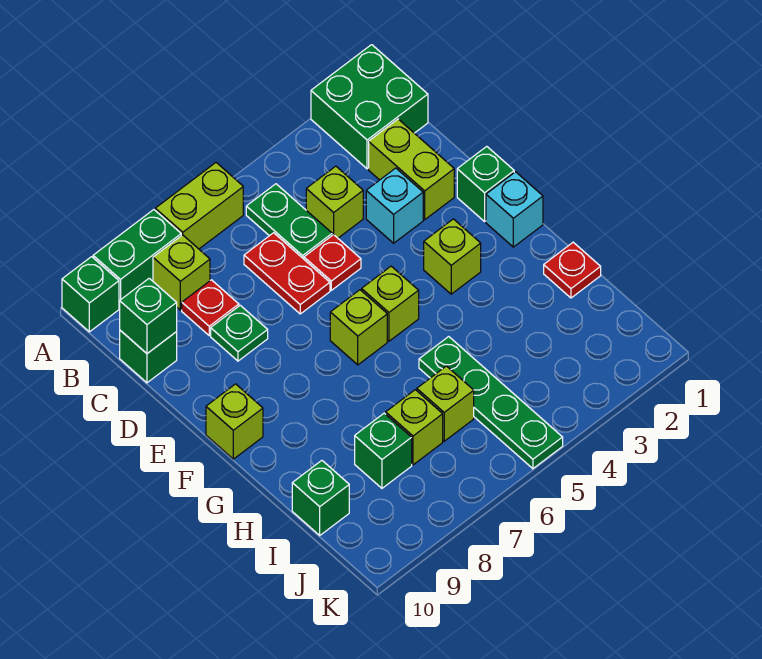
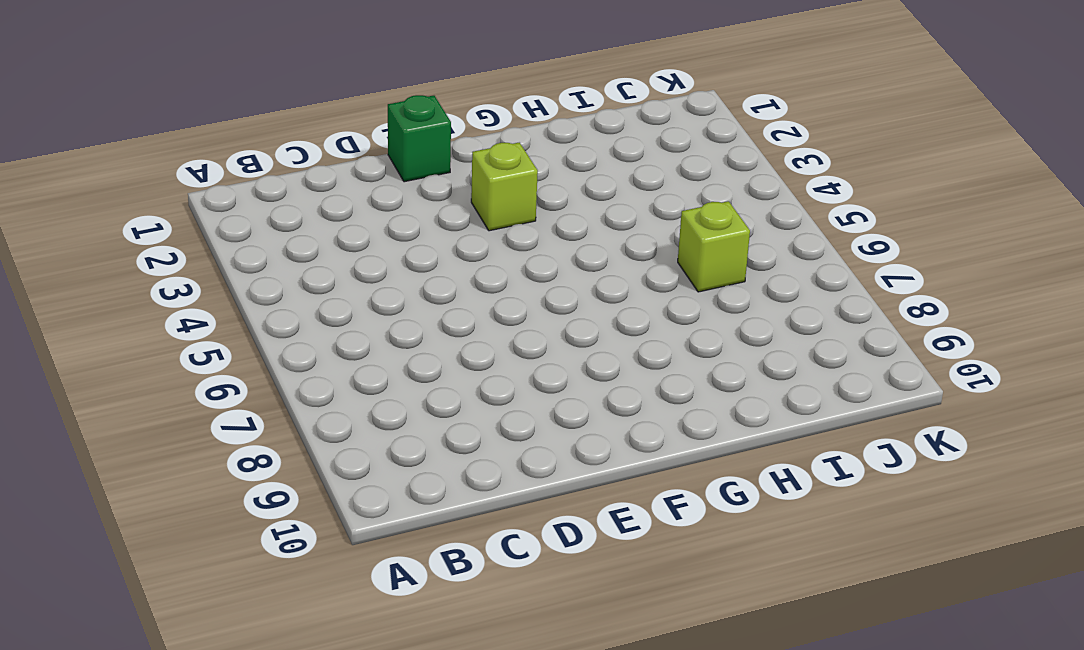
none -> green 2x2 brick [311,45,428,169]
none -> lime 1x2 brick [155,163,243,249]
none -> green 1x2 brick [93,210,181,308]

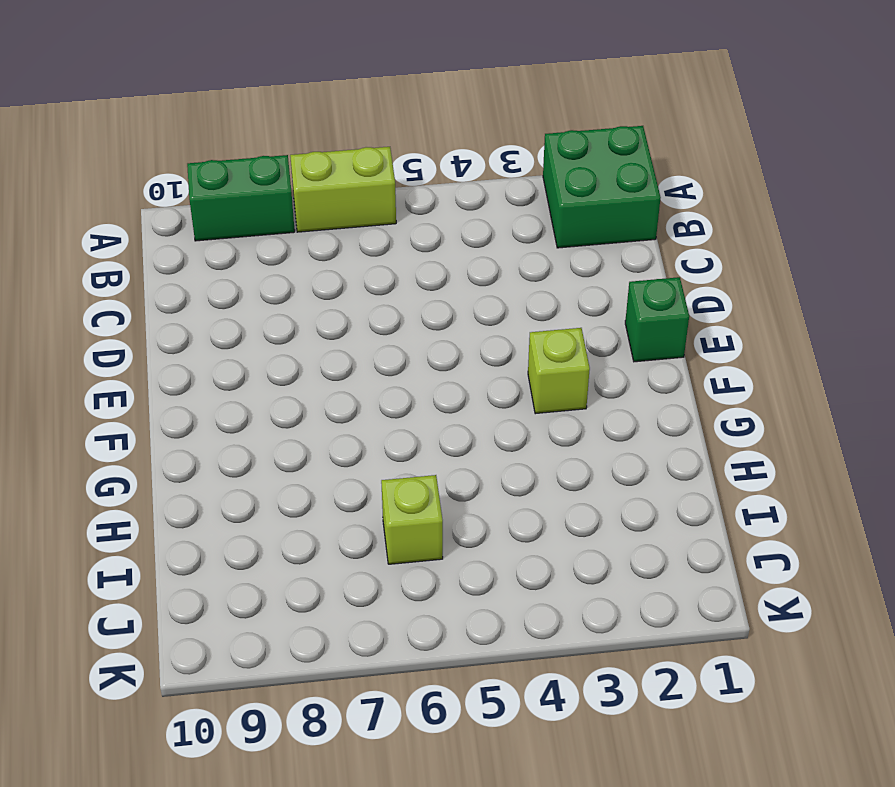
none -> green 1x1 brick [62,257,119,332]
none -> green 1x2 plate [246,184,332,259]
none -> lime 1x1 brick [153,235,210,310]

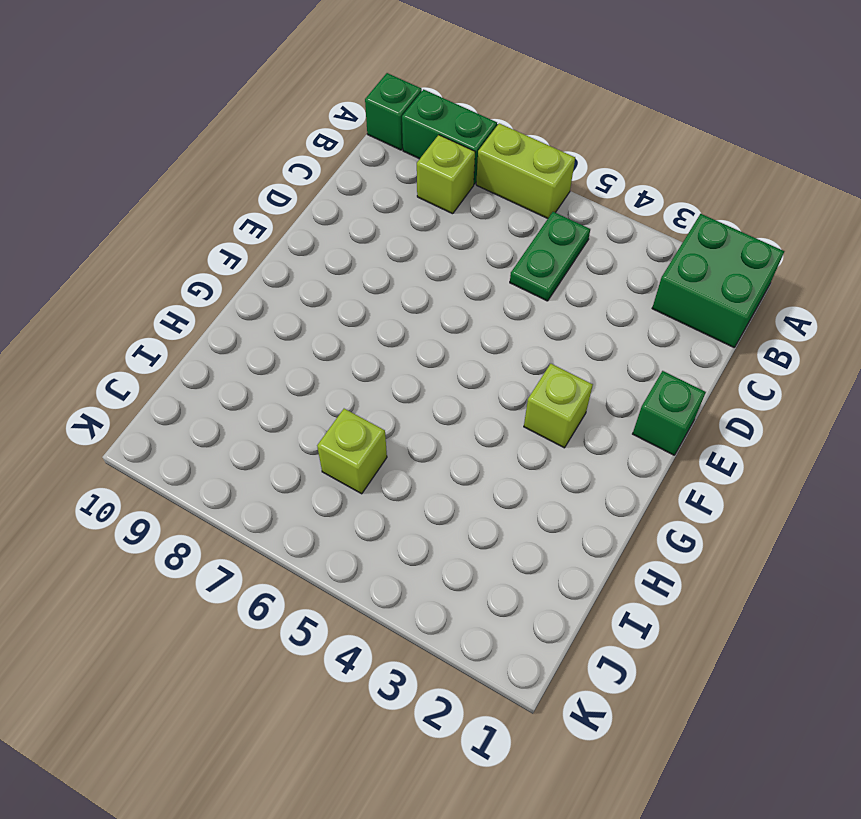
none -> lime 1x2 brick [369,119,454,220]
none -> lime 1x1 brick [306,166,363,238]
none -> red 1x2 plate [244,233,330,314]

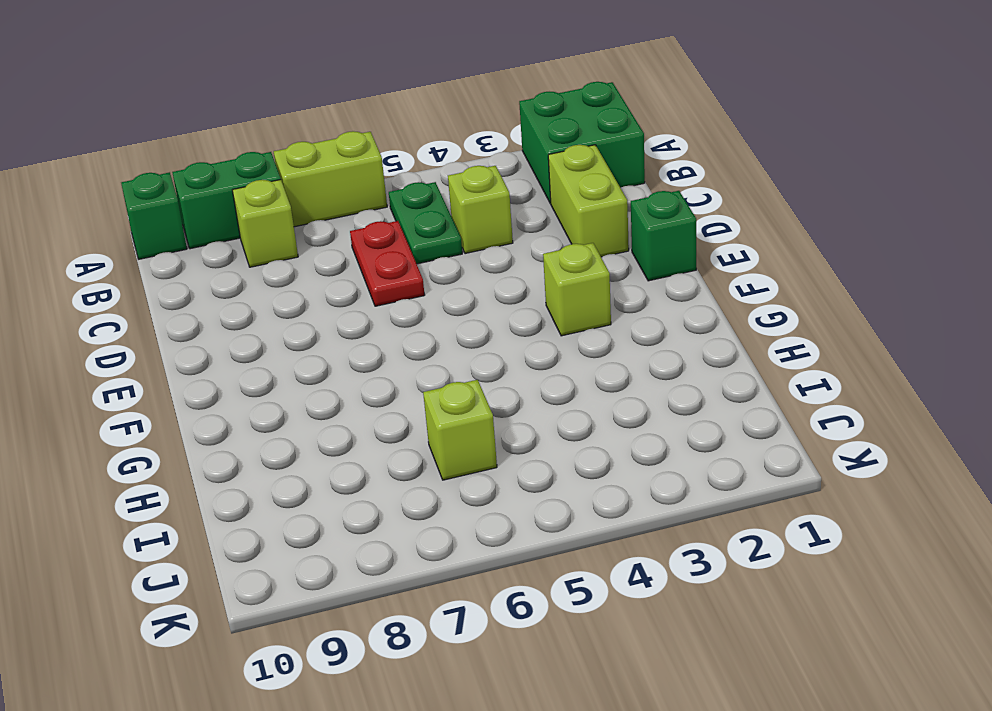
none -> red 1x1 plate [182,280,239,335]
none -> green 1x1 brick [120,330,177,383]
none -> cyan 1x1 brick [366,168,423,243]

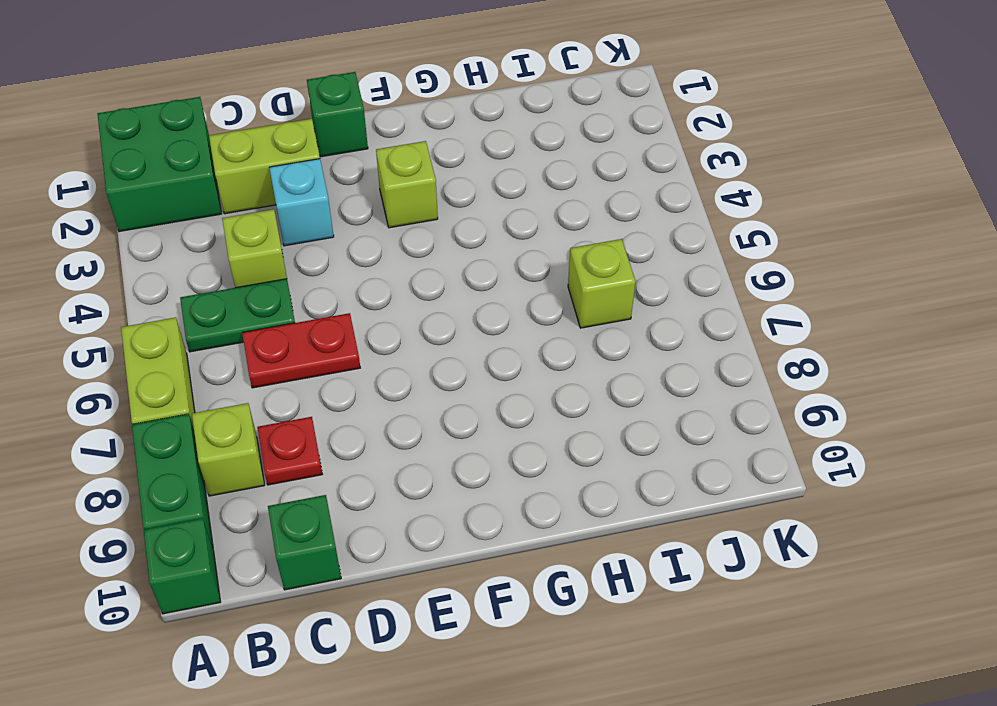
none -> red 1x1 plate [304,235,361,290]
none -> green 1x1 plate [211,305,268,361]
none -> cyan 1x1 brick [486,172,543,247]

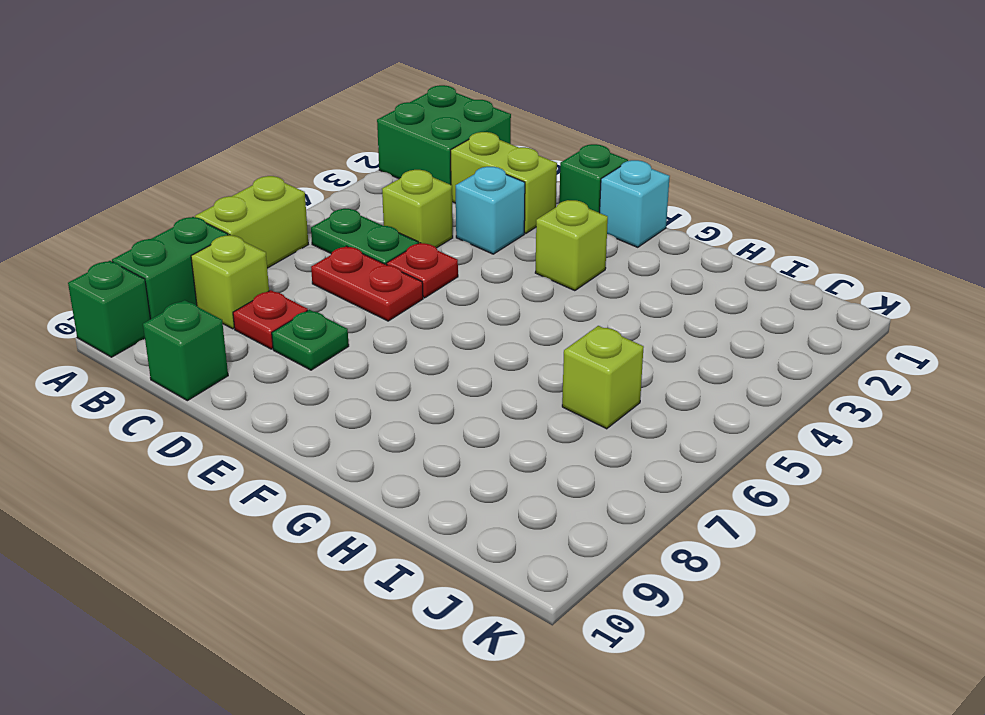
none -> lime 1x1 brick [362,266,419,341]
none -> lime 1x1 brick [330,290,387,365]
none -> lime 1x1 brick [206,384,263,459]

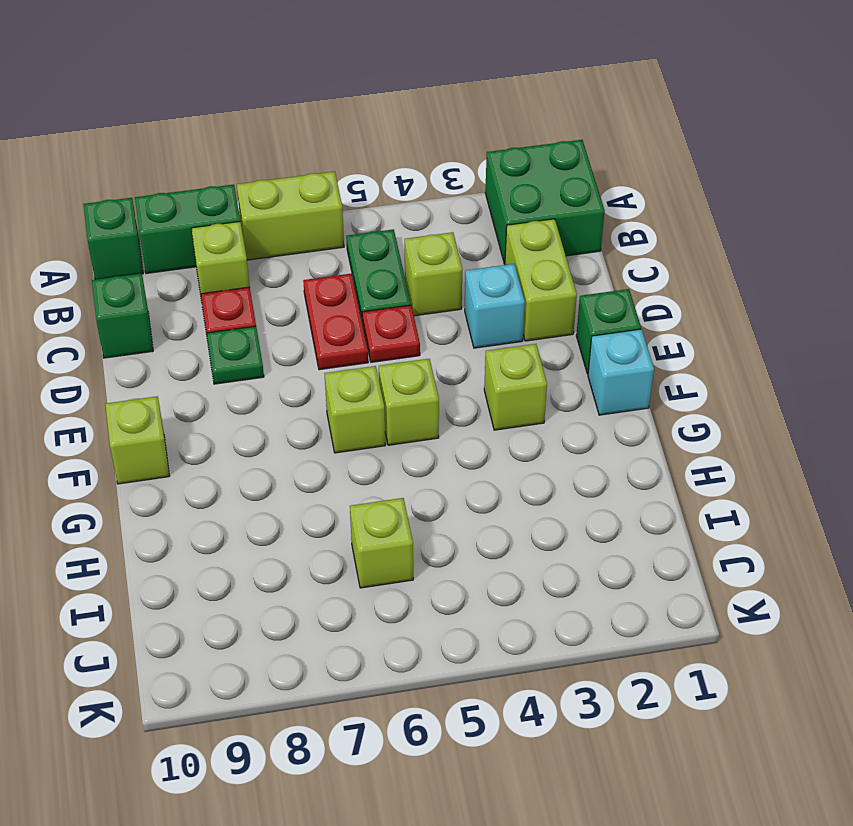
none -> red 1x1 plate [544,242,601,298]
none -> green 1x4 plate [419,337,563,469]
none -> lime 1x1 brick [386,390,443,465]

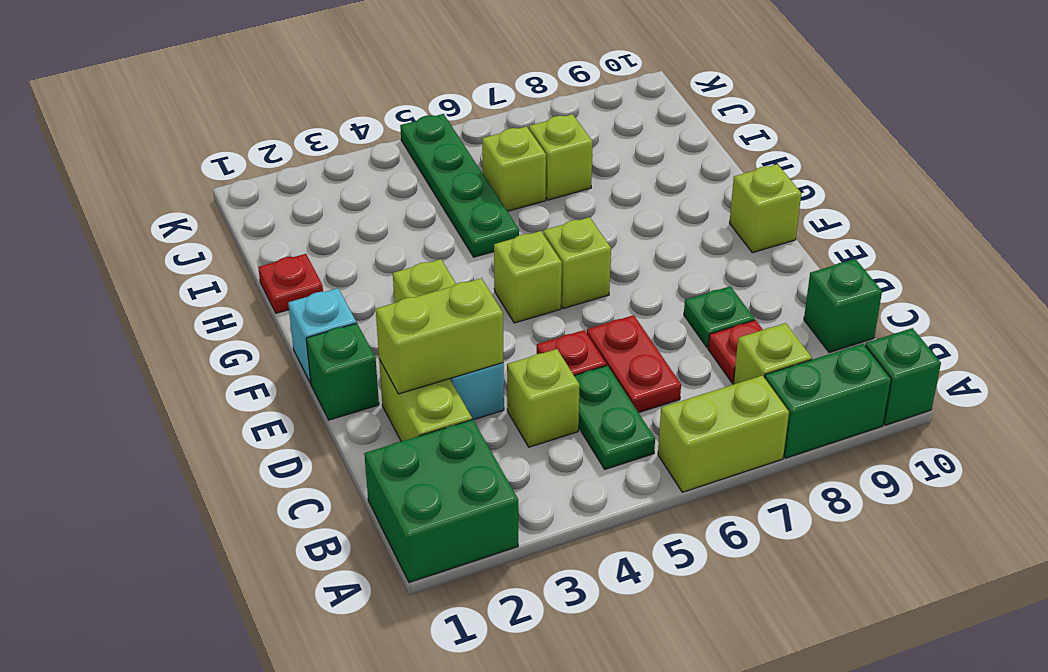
lime 1x2 brick [376,278,503,394] -> none
none -> green 1x1 brick [355,413,412,488]
none -> green 1x1 brick [292,461,349,535]
none -> green 1x1 brick [120,278,177,353]

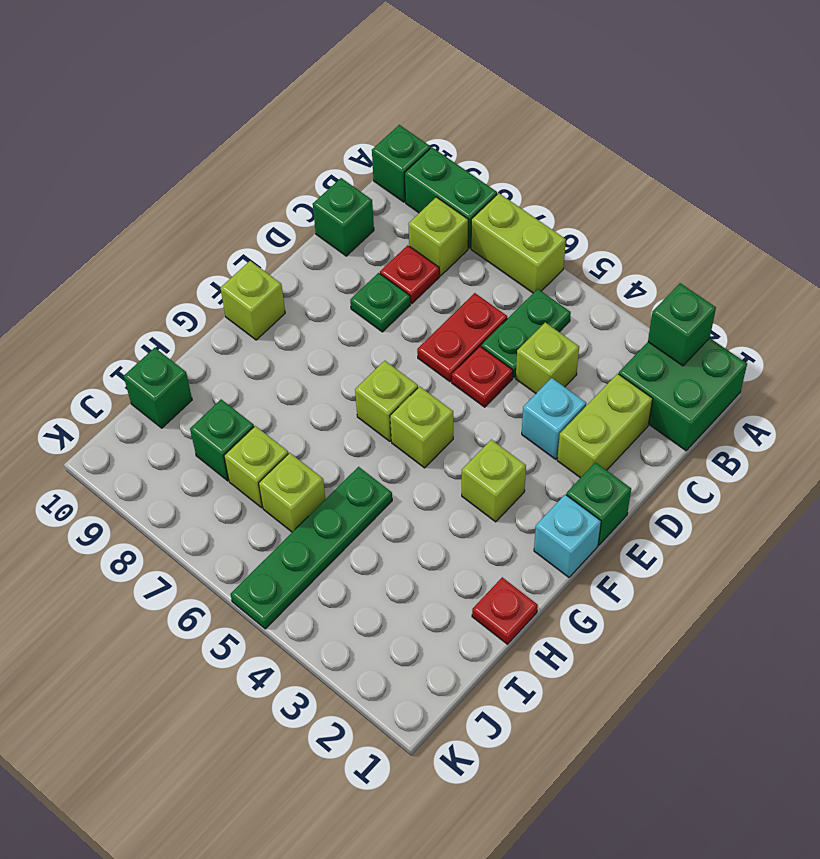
green 1x1 brick [648,283,716,366] -> green 1x1 brick moved to [120,278,177,353]

